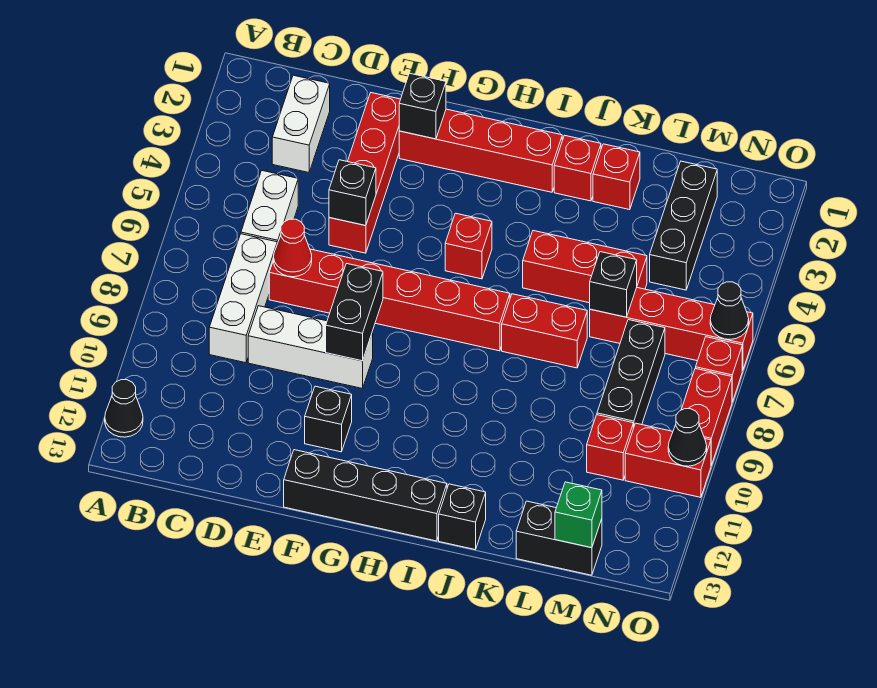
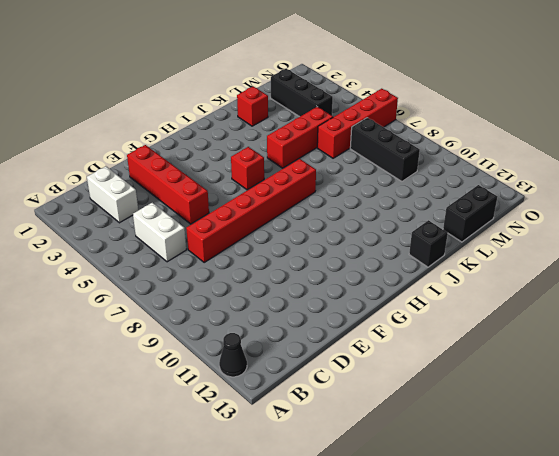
none -> white 1x3 brick [209,234,277,363]
none -> white 1x3 brick [248,306,373,388]
none -> red 1x4 brick [399,109,562,192]
none -> black 1x1 brick [305,386,352,452]

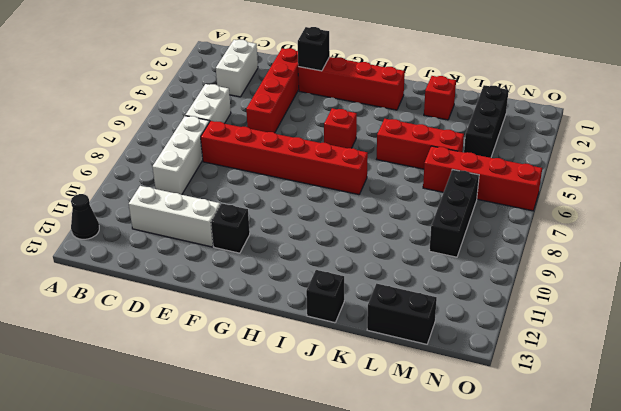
white 1x3 brick [129,186,220,247] -> white 1x3 brick moved to [248,306,373,388]
none -> black 1x4 brick [284,450,447,541]
none -> red 1x1 brick [554,135,601,201]
none -> red 1x2 brick [502,294,587,368]
none -> red 1x1 brick [587,415,633,480]

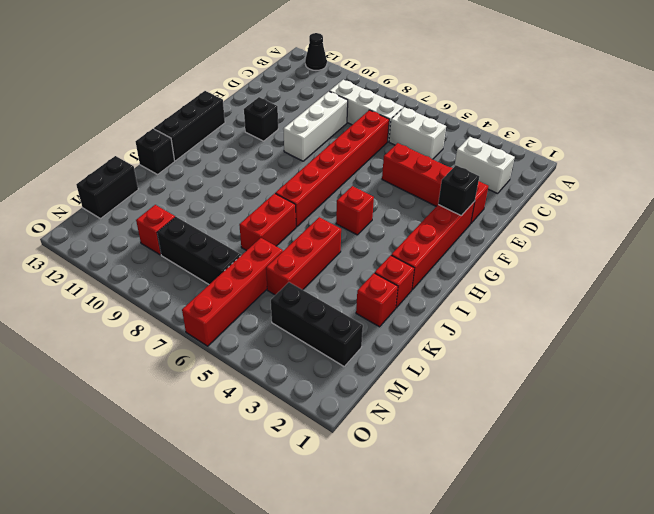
black 1x3 brick [154,91,225,161] -> black 1x4 brick [284,450,447,541]
none -> red 1x2 brick [625,423,711,497]
none -> red 1x1 brick [696,337,742,402]
none -> red 1x2 brick [681,368,732,465]
none -> red 1x1 cone [274,219,312,277]

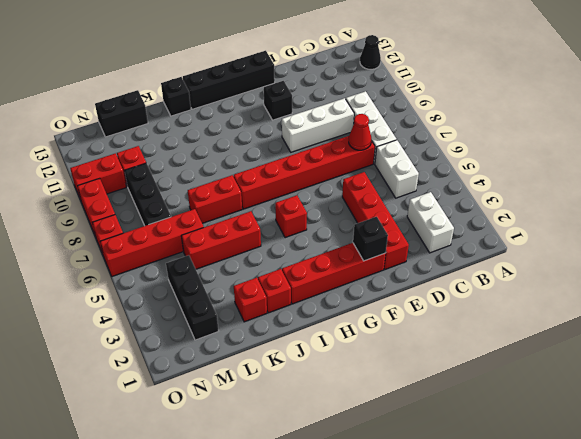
none -> black 1x1 brick [329,160,376,226]
none -> black 1x2 brick [326,264,383,361]
none -> black 1x1 brick [590,252,637,317]
none -> green 1x1 brick [555,482,602,548]

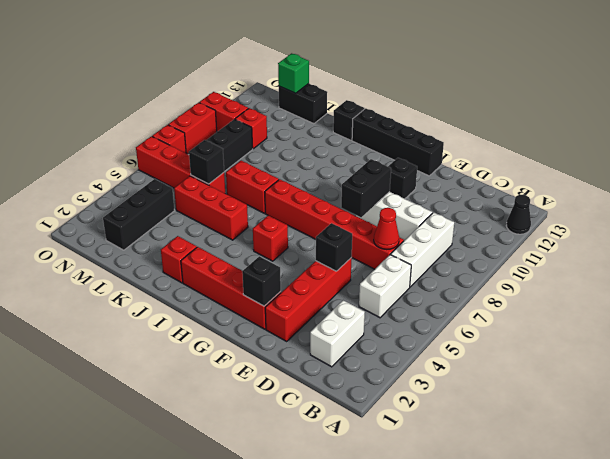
none -> red 1x1 brick [593,144,640,210]
none -> black 1x1 cone [710,282,749,339]
none -> black 1x1 cone [668,409,707,466]

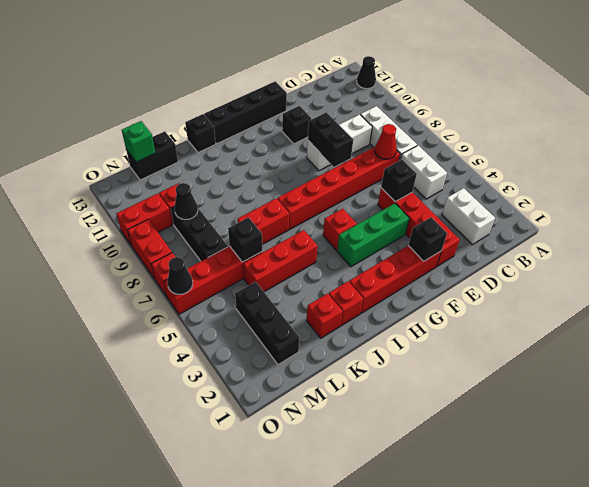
green 1x3 brick [337,203,409,267] -> none
black 1x1 cone [174,183,198,220] -> black 1x1 cone moved to [668,409,707,466]

